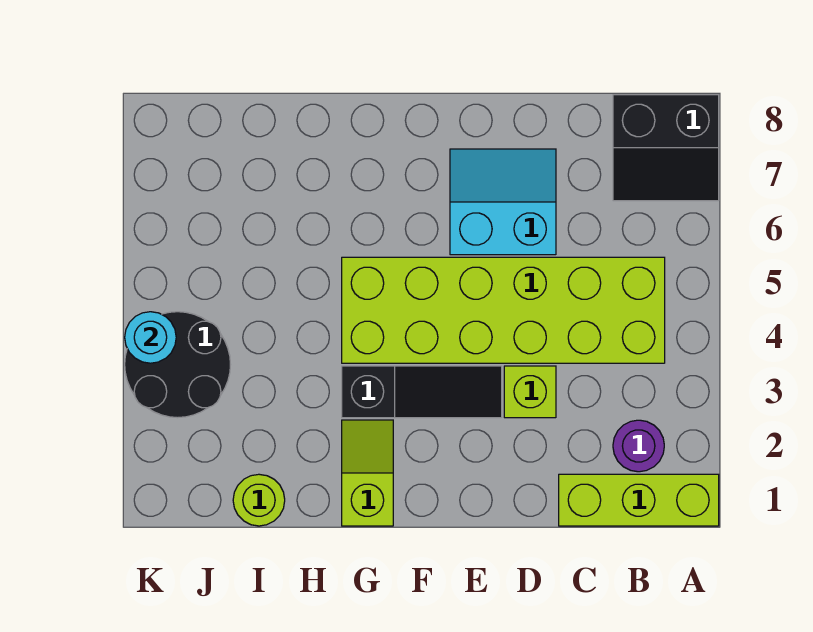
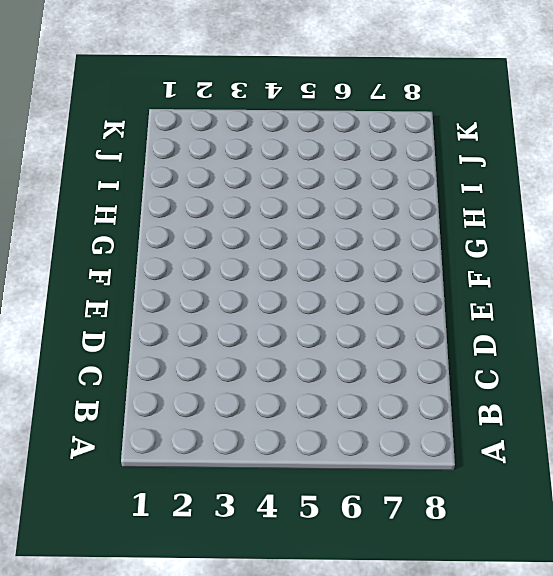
none -> lime 1x3 brick [559,474,719,526]
none -> black 2x2 slope [613,95,719,201]

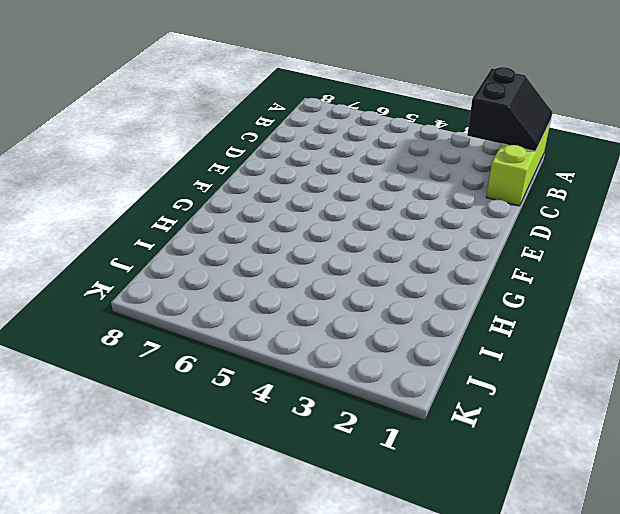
black 2x2 slope [467,67,552,151] -> black 2x2 slope moved to [613,95,719,201]
none -> purple 1x1 round brick [613,420,664,472]
none -> lime 2x6 brick [342,257,665,363]

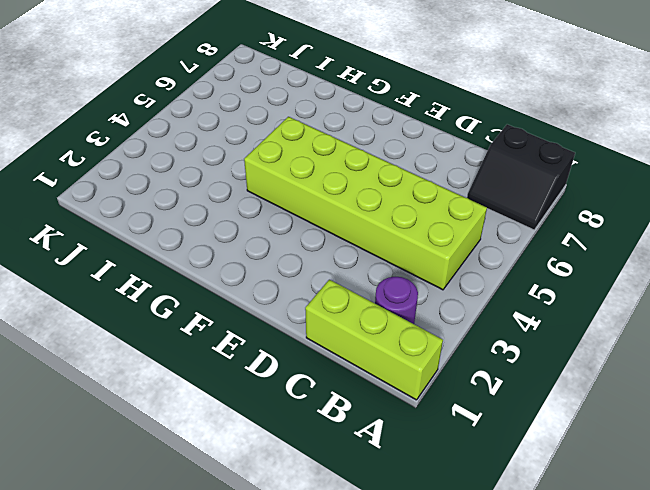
none -> lime 1x1 brick [504,366,556,418]
none -> cyan 2x2 slope [450,149,556,255]

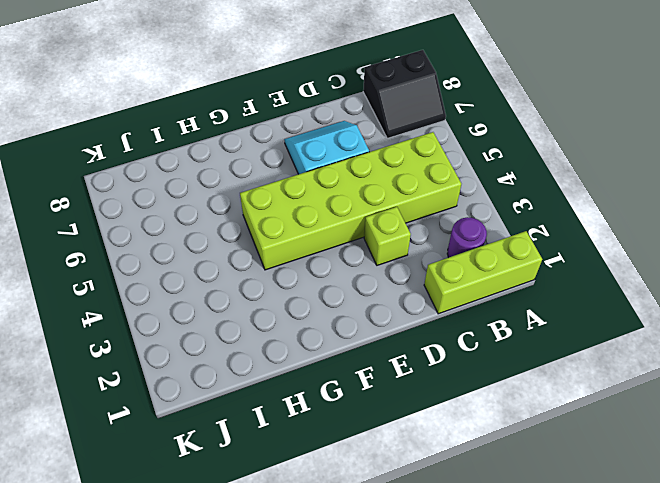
none -> black 1x3 slope [342,366,502,418]
none -> lime 1x2 slope [342,420,393,526]

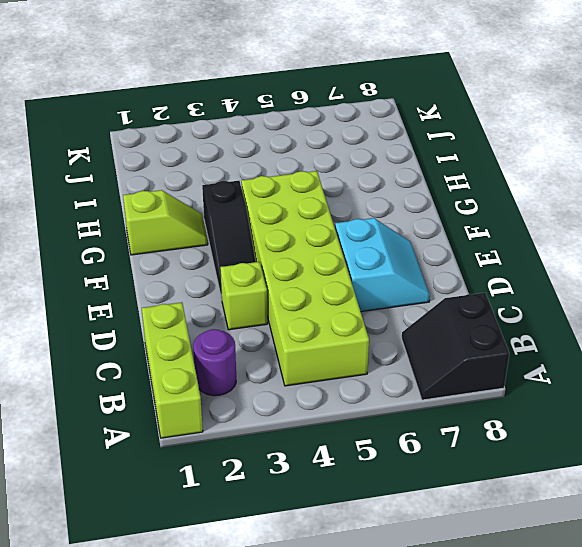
none -> lime 1x1 round brick [233,474,285,526]
none -> black 2x2 round brick [125,312,231,418]

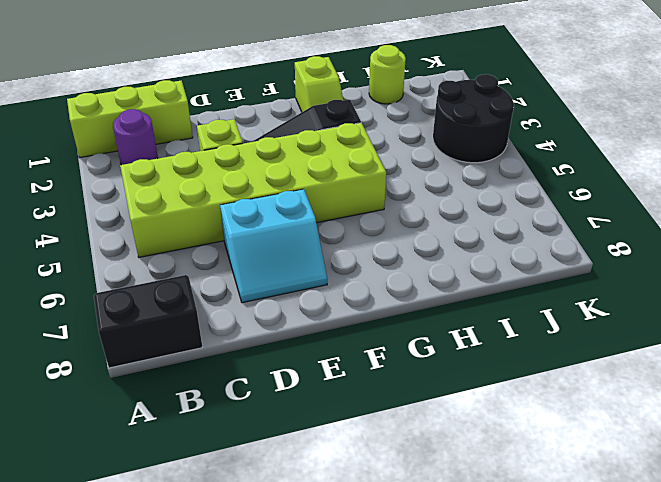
none -> cyan 1x1 round brick [125,312,176,363]

